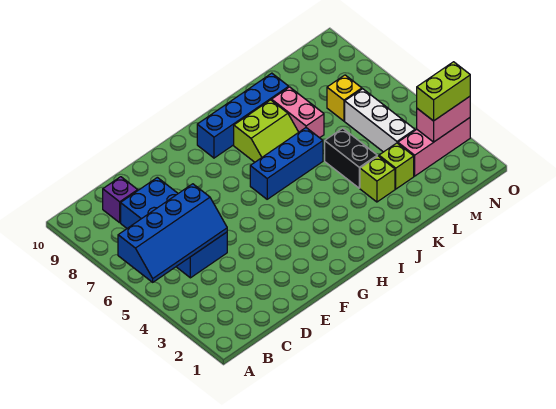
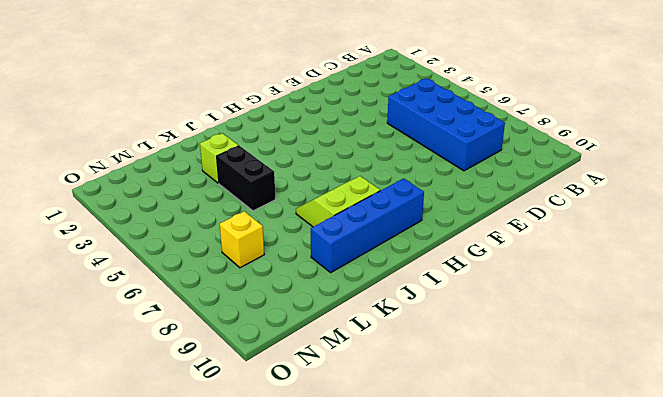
none -> purple 1x1 brick [103,177,138,223]
none -> blue 1x3 brick [250,128,323,199]
none -> pink 1x2 brick [272,87,324,138]

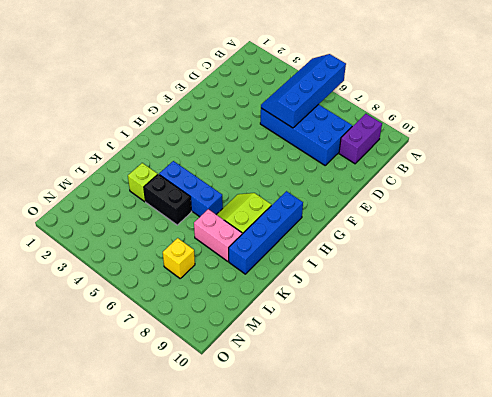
purple 1x2 brick [339,114,382,164] -> purple 1x1 brick [103,177,138,223]
blue 1x3 brick [159,161,223,217] -> blue 1x3 brick turned to [250,128,323,199]
none -> lime 1x1 brick [379,143,414,189]
none -> pink 1x3 brick [398,118,470,176]
none -> white 1x3 brick [345,89,415,152]

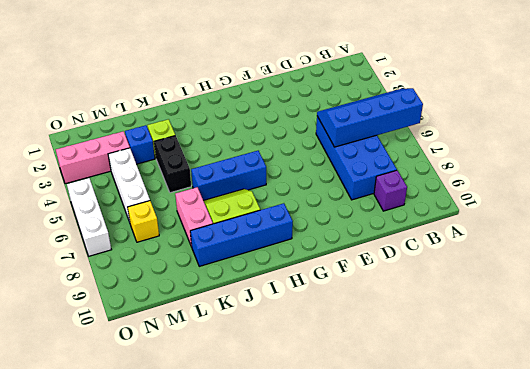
blue 1x1 brick [125,125,155,164] -> lime 1x1 brick [379,143,414,189]
white 1x3 brick [67,178,112,256] -> none
none -> pink 1x2 brick [417,97,470,142]
none -> lime 1x2 brick [417,62,470,121]

